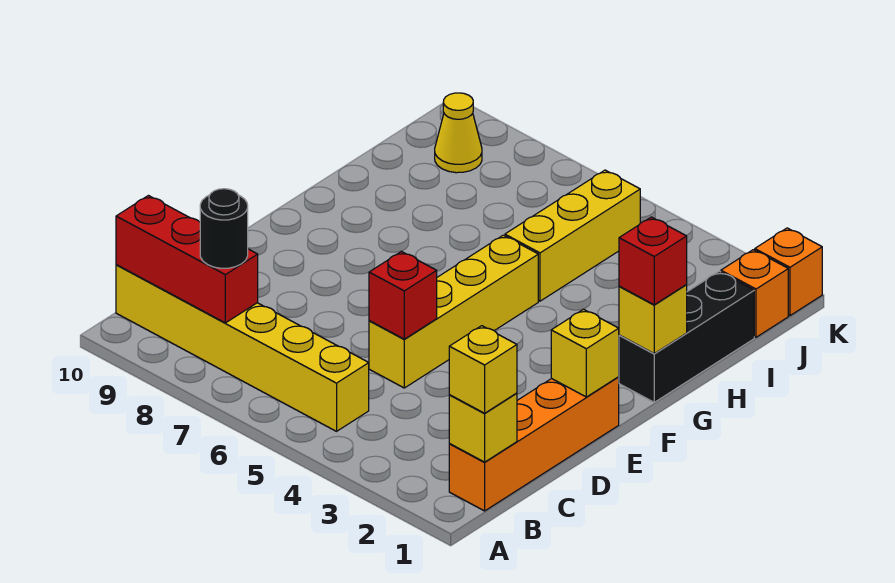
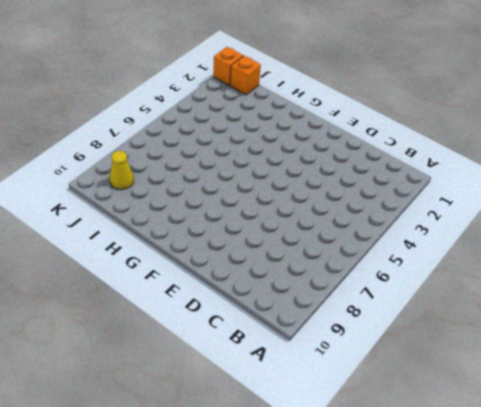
none -> orange 1x4 brick [449,377,619,511]
none -> yellow 1x6 brick [116,265,369,431]
none -> yellow 1x4 brick [369,235,538,388]

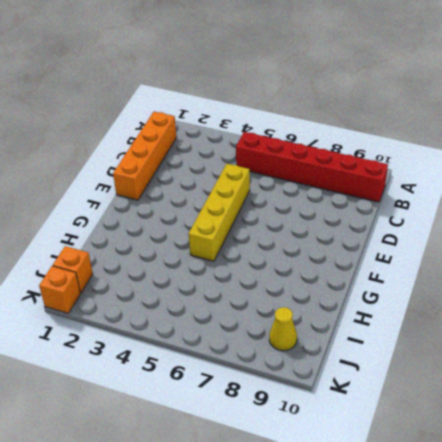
red 1x6 brick [236,132,388,202] -> yellow 1x6 brick [116,265,369,431]
none -> black 1x3 brick [619,271,754,402]
none -> yellow 1x3 brick [505,170,640,301]
none -> yellow 1x1 brick [449,393,517,462]

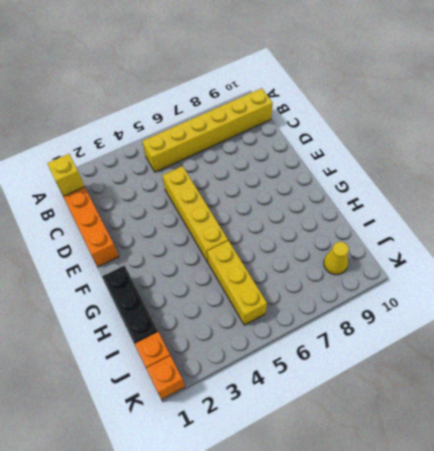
none -> red 1x3 brick [116,196,258,323]
none -> red 1x1 brick [369,252,437,339]
none -> yellow 1x1 brick [551,309,619,397]

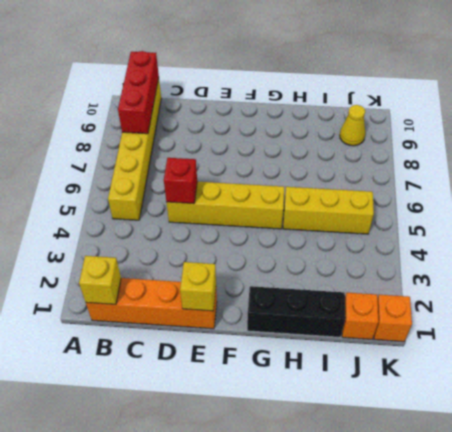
none -> yellow 1x1 brick [619,285,687,353]
none -> yellow 1x1 brick [449,326,517,413]
none -> black 1x1 round brick [200,189,248,268]

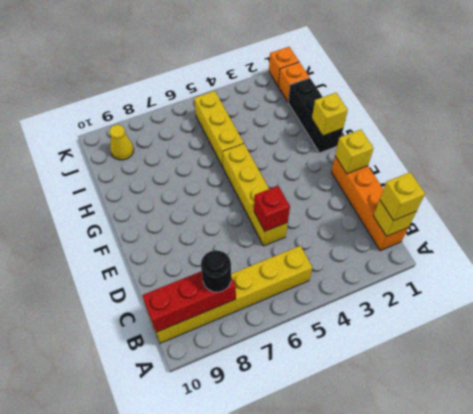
none -> red 1x1 brick [619,217,687,305]

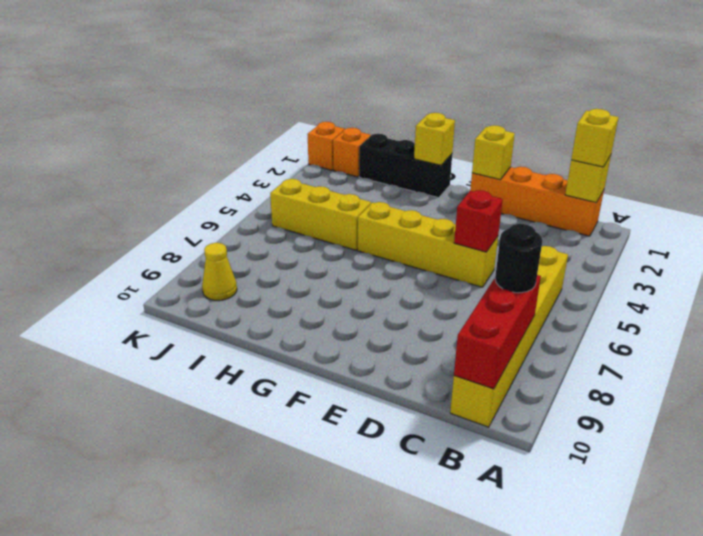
none -> red 1x1 brick [619,217,687,305]

